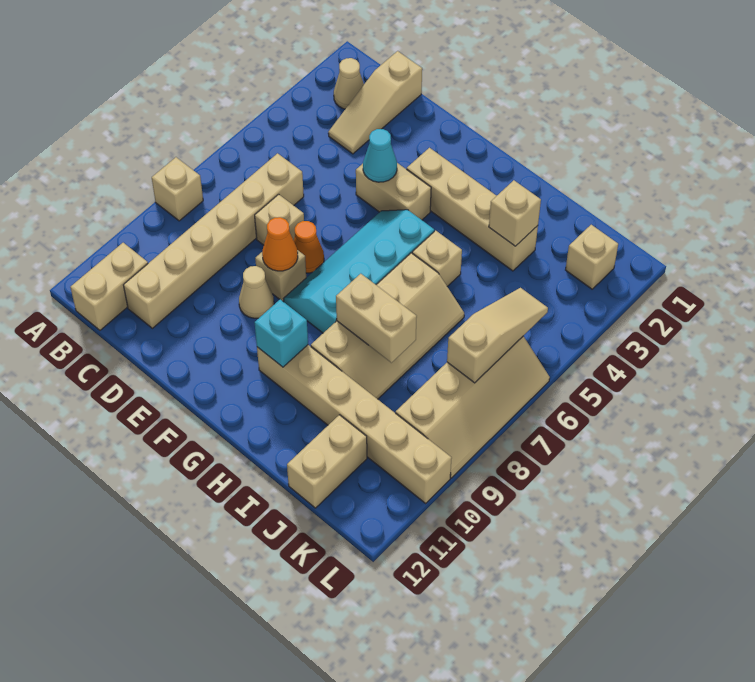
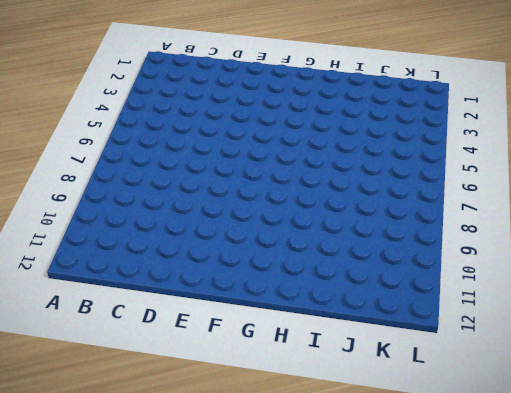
none -> tan 1x1 brick [152,157,203,221]
none -> tan 1x1 cone [334,58,364,109]
none -> tan 1x2 brick [70,243,148,330]

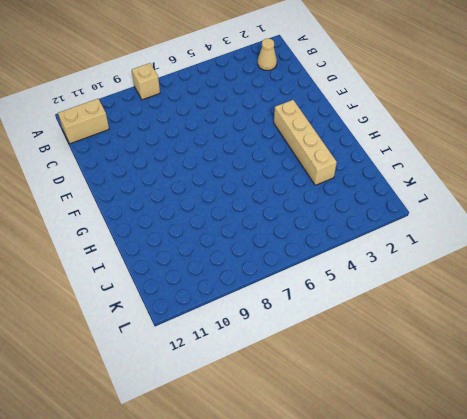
none -> tan 1x3 slope [328,51,422,154]
none -> tan 1x6 brick [124,153,304,328]
none -> tan 1x1 brick [255,194,304,245]

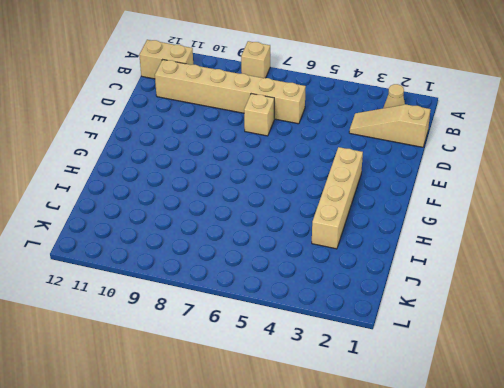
none -> tan 1x2 brick [356,163,431,220]
none -> orange 1x1 cone [294,221,324,273]
none -> tan 1x1 brick [255,250,306,301]

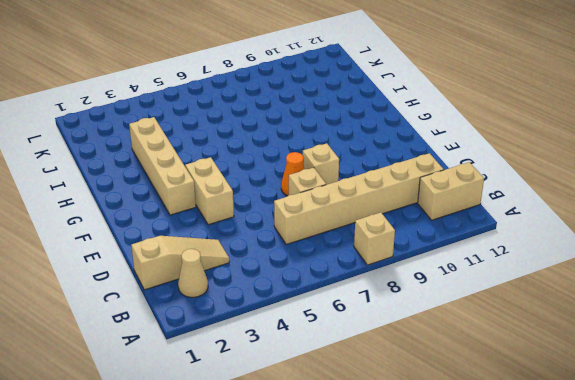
none -> tan 1x1 cone [239,266,274,318]
none -> cyan 2x4 slope [284,210,434,333]
none -> tan 1x6 brick [257,345,452,503]

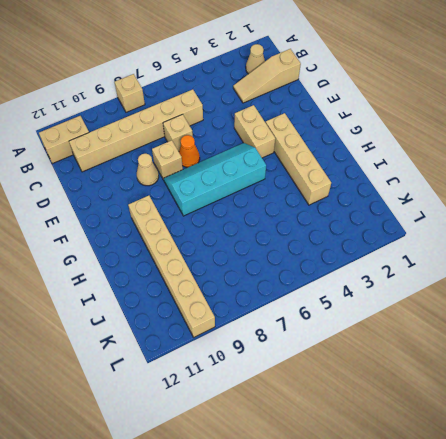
none -> tan 1x1 brick [412,231,462,286]
none -> tan 2x4 slope [311,253,464,399]
none -> tan 1x2 brick [287,415,367,508]

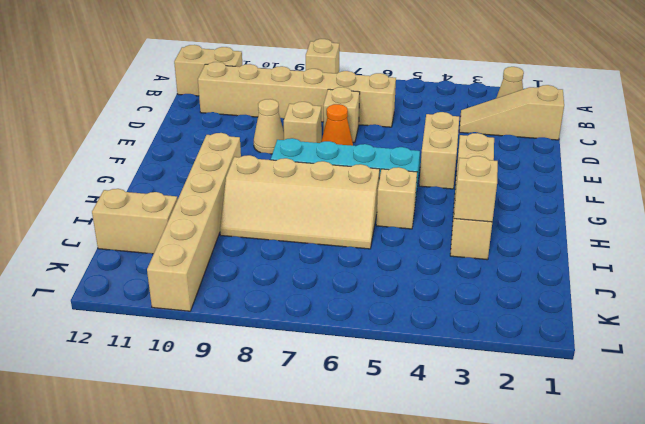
none -> tan 1x1 brick [566,225,618,289]
none -> tan 2x4 slope [396,336,550,478]
none -> cyan 1x1 cone [363,129,397,182]

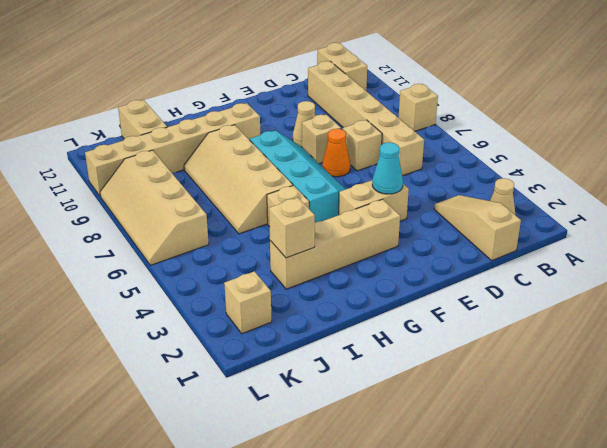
none -> orange 1x1 cone [262,217,298,271]
none -> cyan 1x1 brick [255,299,308,367]
none -> tan 1x2 brick [336,274,417,363]

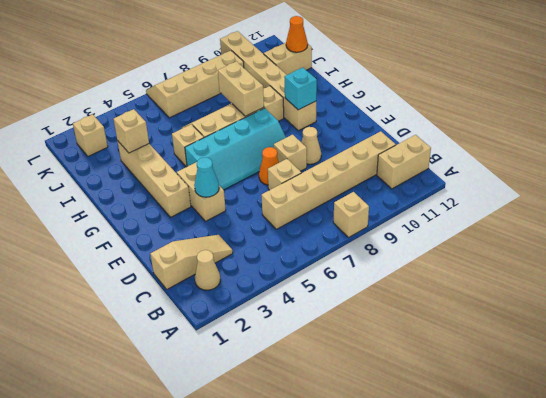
orange 1x1 cone [286,16,308,52] -> orange 1x1 cone moved to [262,217,298,271]
none -> tan 1x3 slope [447,288,548,383]

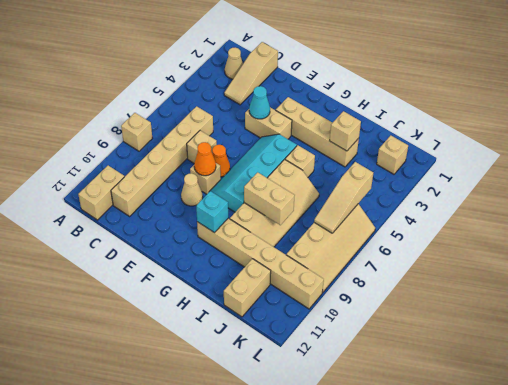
tan 1x3 slope [314,162,373,233] -> tan 1x3 slope turned to [447,288,548,383]

